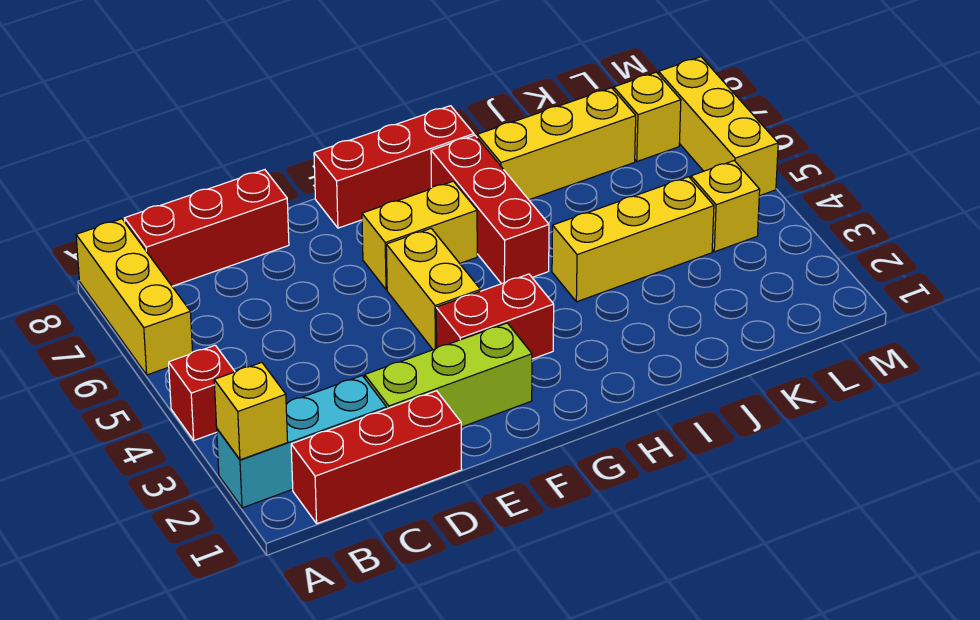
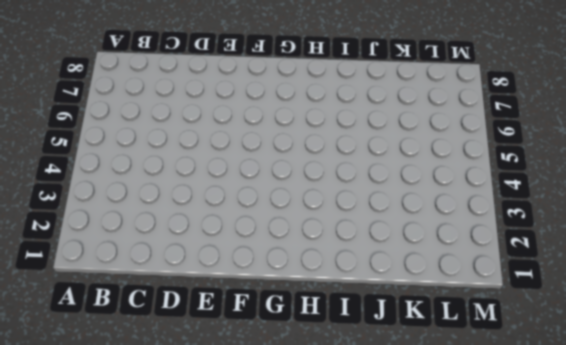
none -> cyan 1x3 brick [217,376,387,508]
none -> red 1x1 brick [169,345,235,440]
none -> yellow 1x3 brick [76,219,193,375]

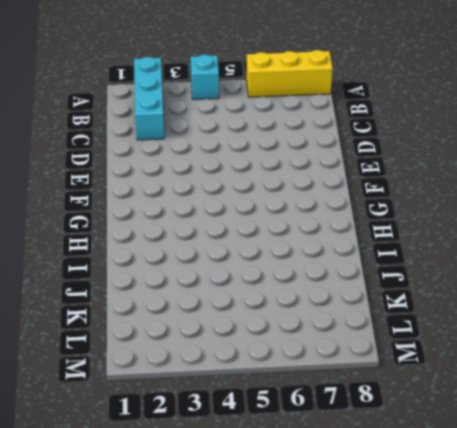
cyan 1x1 brick [191,55,219,100] -> red 1x1 brick [169,345,235,440]
none -> red 1x3 brick [291,391,462,524]
none -> red 1x3 brick [124,170,289,286]
none -> lime 1x3 brick [365,323,532,427]

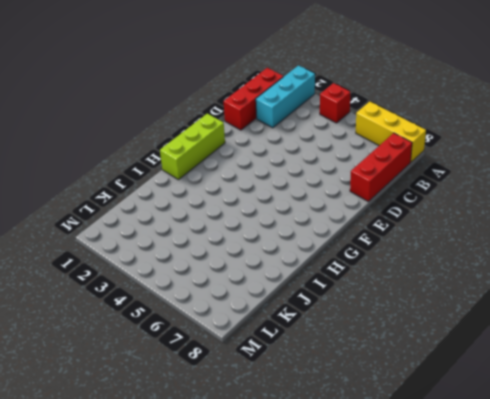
lime 1x3 brick [160,114,225,180] -> lime 1x3 brick moved to [365,323,532,427]
none -> red 1x2 brick [436,274,554,359]
none -> yellow 1x2 brick [386,228,480,350]
none -> yellow 1x2 brick [362,181,477,290]

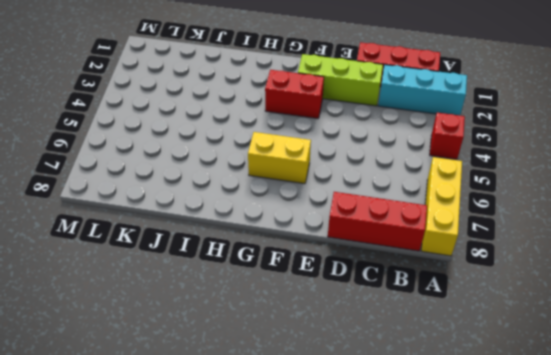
none -> yellow 1x2 brick [386,228,480,350]
none -> red 1x3 brick [314,106,474,228]
none -> red 1x3 brick [431,135,549,284]

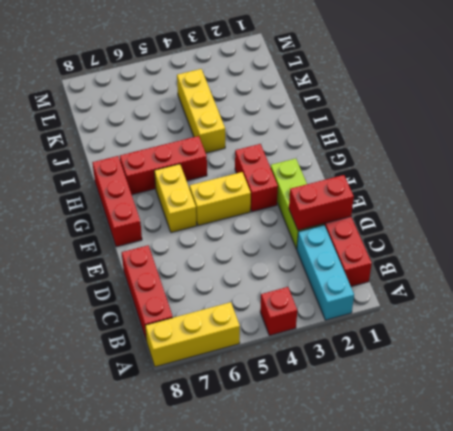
red 1x2 brick [289,175,354,230] -> none
none -> yellow 1x3 brick [477,88,636,200]
none -> yellow 1x1 brick [691,161,760,252]
none -> yellow 1x1 brick [614,72,681,161]

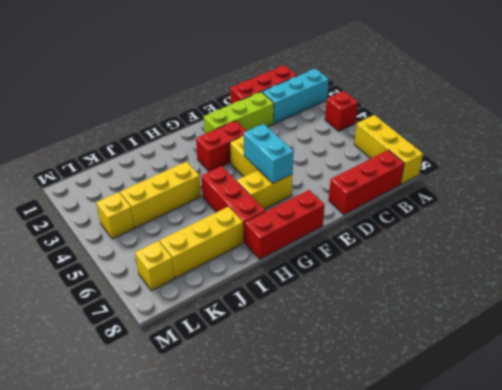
cyan 1x2 brick [244,124,294,183] -> none
none -> yellow 1x3 brick [659,57,778,196]
none -> yellow 1x1 brick [214,362,288,460]

